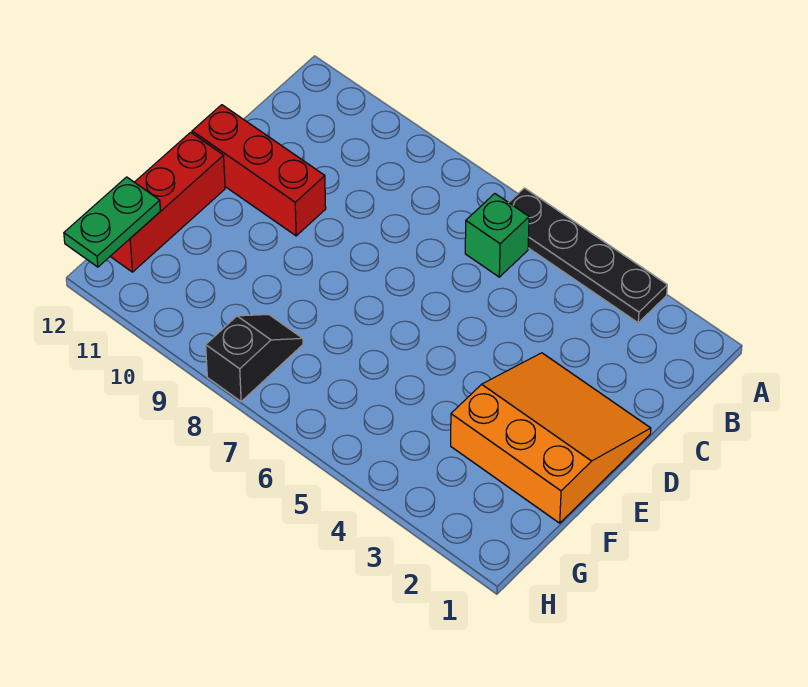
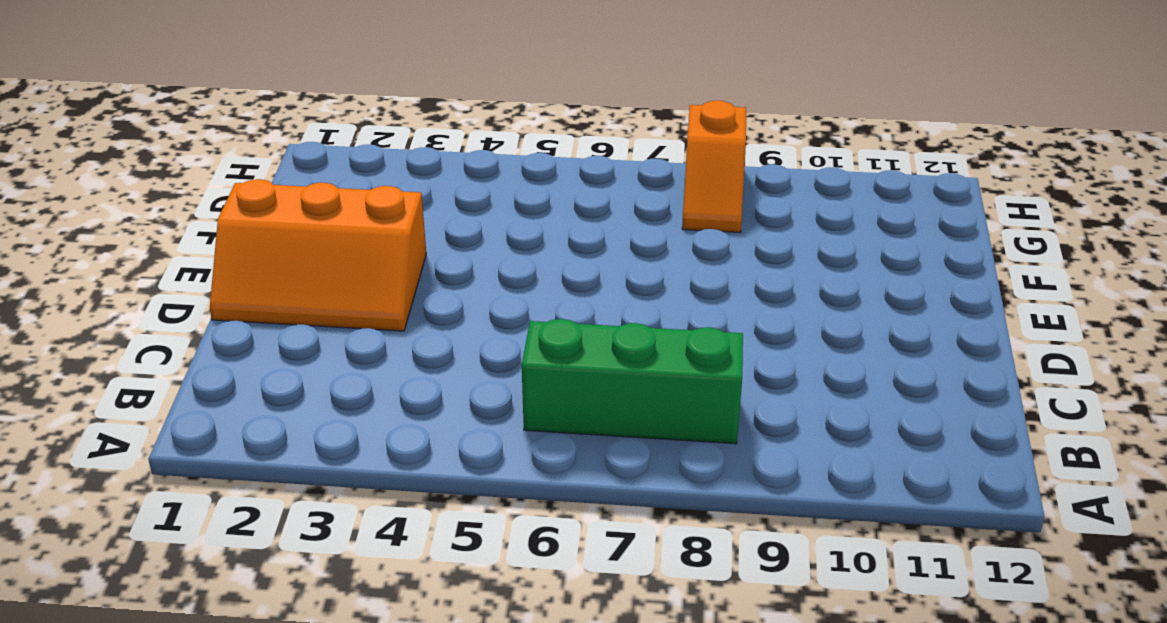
green 1x3 brick [522,319,743,444] -> green 1x1 brick [465,194,529,277]
orange 2x3 slope [210,179,426,331] -> orange 3x3 slope [451,353,651,523]
orange 1x2 slope [682,101,746,232] -> black 1x2 slope [206,315,303,401]
none -> black 1x4 plate [509,188,667,323]
none -> red 1x3 brick [192,105,326,236]

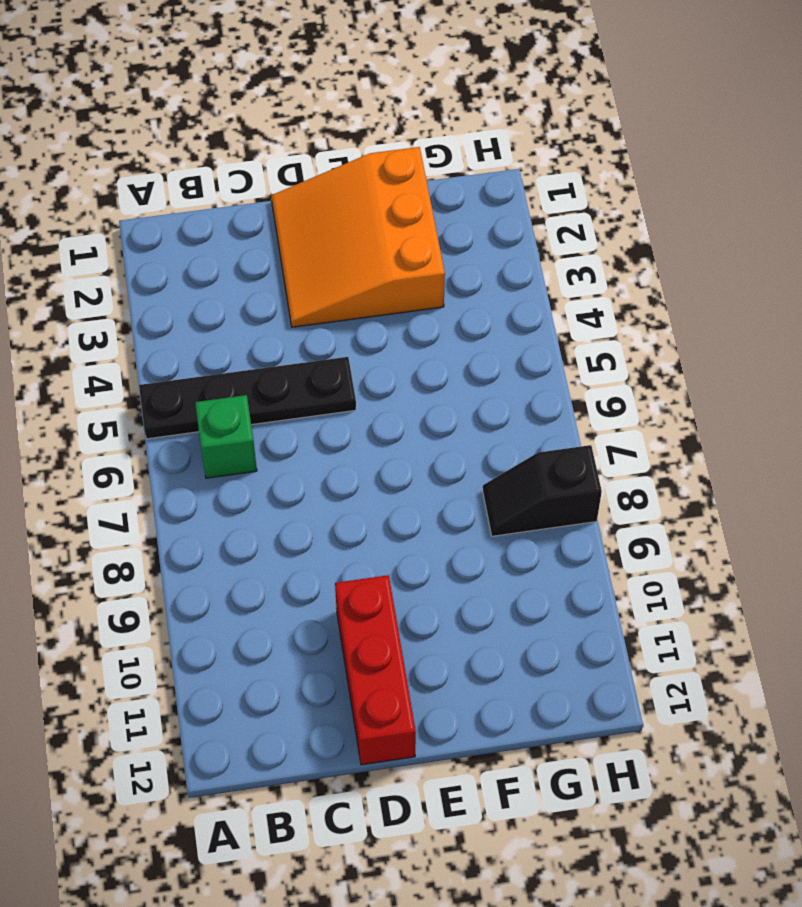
black 1x4 plate [139,357,356,439] -> black 1x4 plate turned to [509,188,667,323]
none -> red 1x3 brick [110,132,225,272]
none -> green 1x2 plate [64,177,160,267]

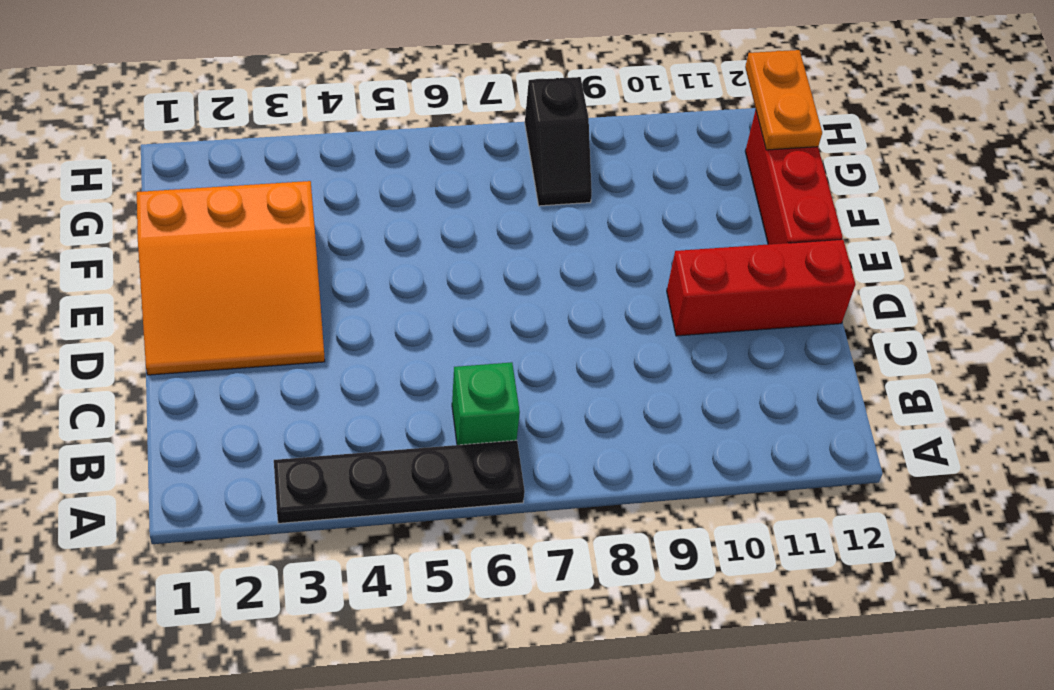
orange 1x2 plate [745,50,822,150] -> green 1x2 plate [64,177,160,267]

